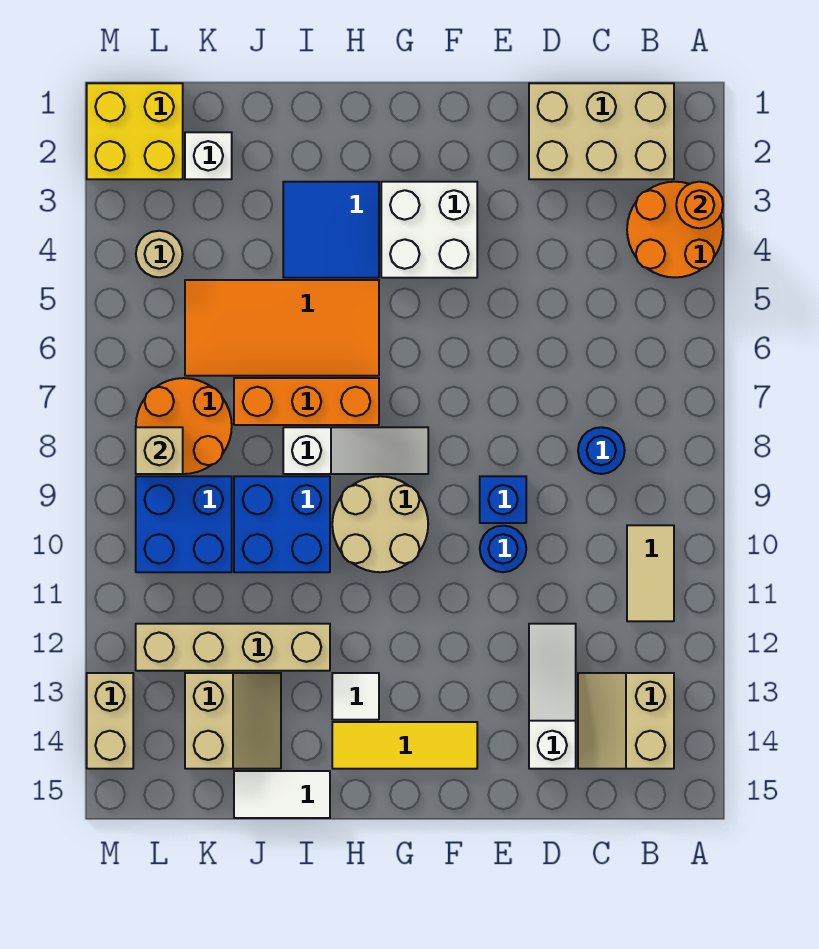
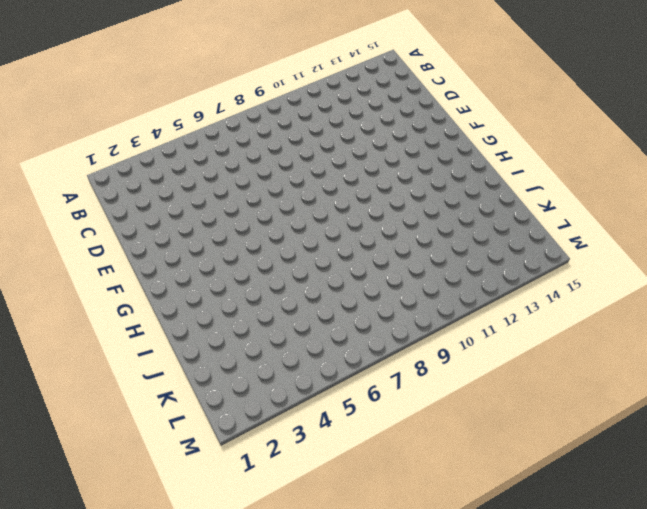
none -> orange 2x2 round brick [627,182,723,277]
none -> tan 2x3 brick [529,83,674,179]
none -> tan 1x2 tile [627,525,674,621]

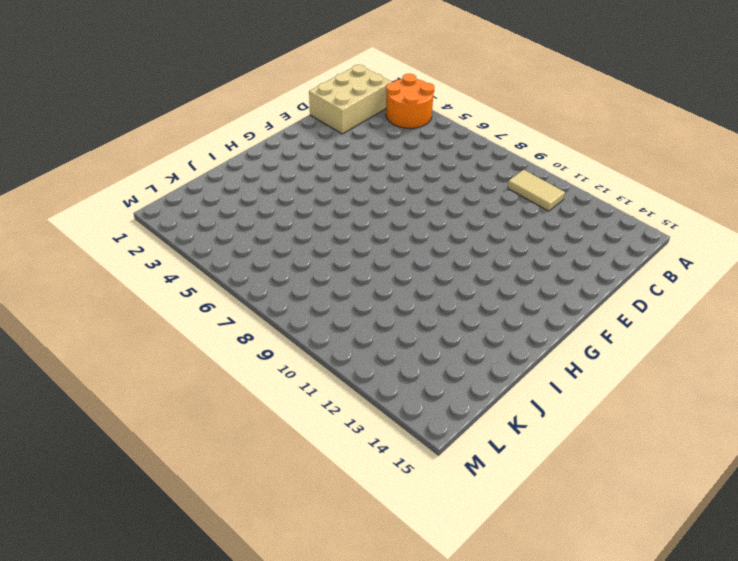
none -> tan 2x2 slope [578,673,674,769]
none -> blue 1x1 round brick [578,427,625,474]
none -> white 1x3 slope [529,624,576,769]

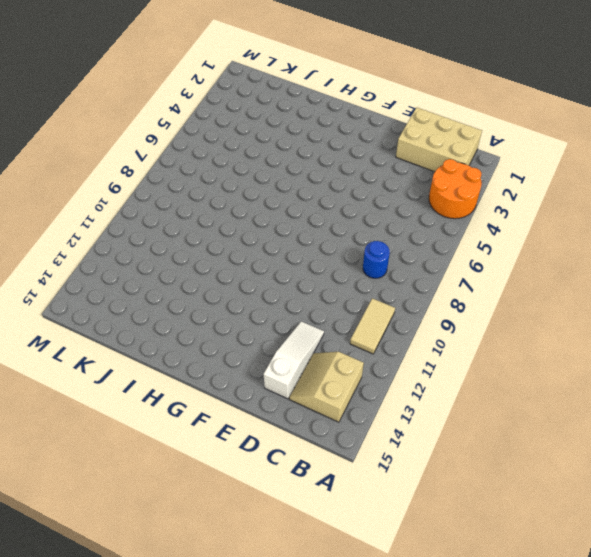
none -> blue 1x1 brick [480,476,526,523]
none -> blue 1x1 round brick [480,526,526,572]
none -> white 2x2 brick [381,182,477,278]

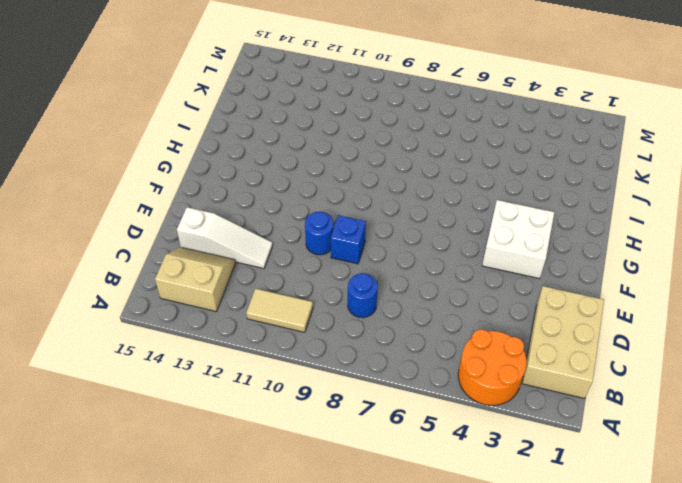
none -> yellow 1x3 tile [332,722,477,769]
none -> white 1x3 slope [283,427,428,474]
none -> tan 2x2 round brick [332,476,428,572]

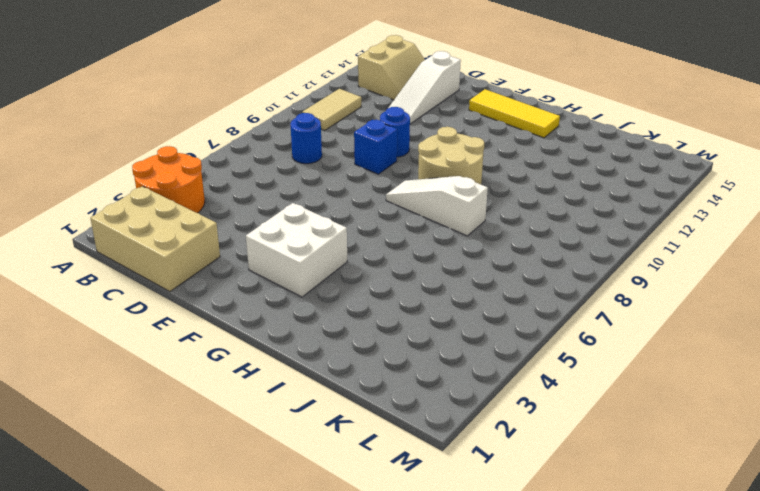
none -> blue 2x2 tile [283,182,379,278]
none -> orange 2x4 tile [185,280,379,376]
none -> orange 1x3 brick [234,378,379,425]

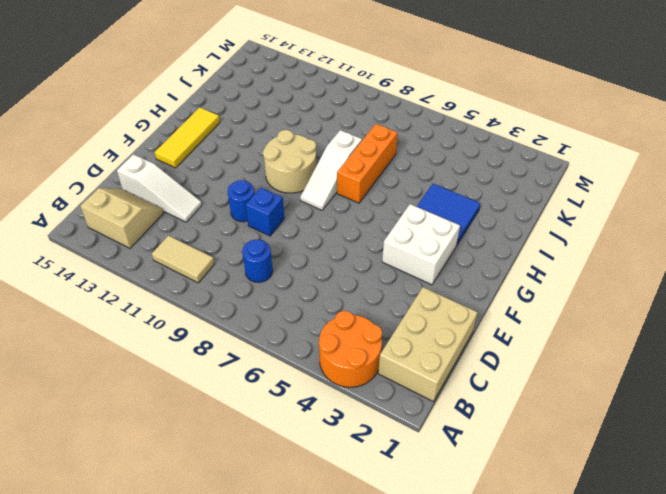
none -> orange 2x4 tile [185,280,379,376]
none -> white 1x1 tile [332,673,379,720]
none -> blue 2x2 brick [234,476,330,572]

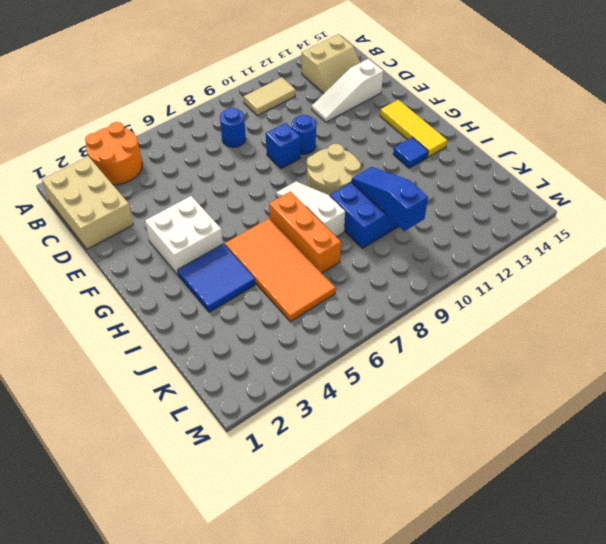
blue 1x1 tile [393,137,428,168] -> white 1x1 tile [332,673,379,720]
blue 1x3 slope [351,167,428,231] -> none
none -> tan 1x4 brick [136,624,330,671]
none -> white 1x2 tile [234,771,330,818]
none -> tan 2x2 slope [185,673,281,769]

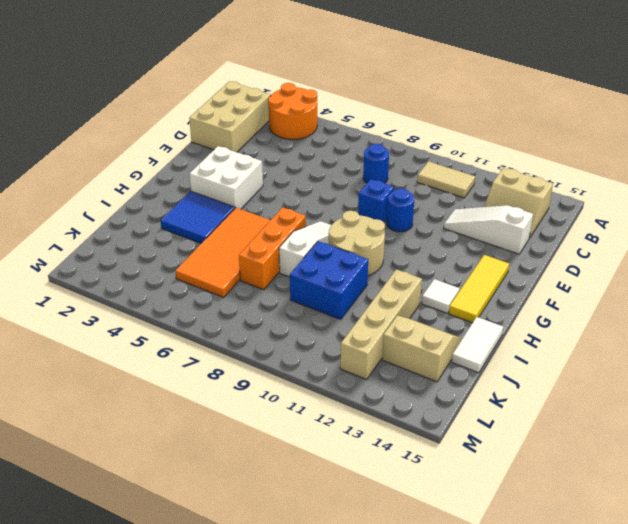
none -> white 1x1 brick [185,132,232,179]
none -> orange 2x2 round brick [136,378,232,474]
none -> blue 2x2 brick [136,476,232,572]

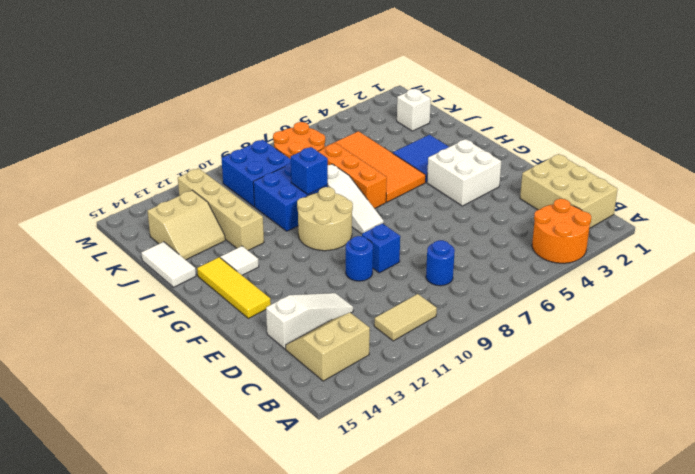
blue 1x1 brick [291,147,328,194] -> none
none -> yellow 2x2 brick [87,83,183,179]
none -> tan 1x1 round brick [136,231,183,277]
none -> tan 1x2 brick [87,673,133,769]

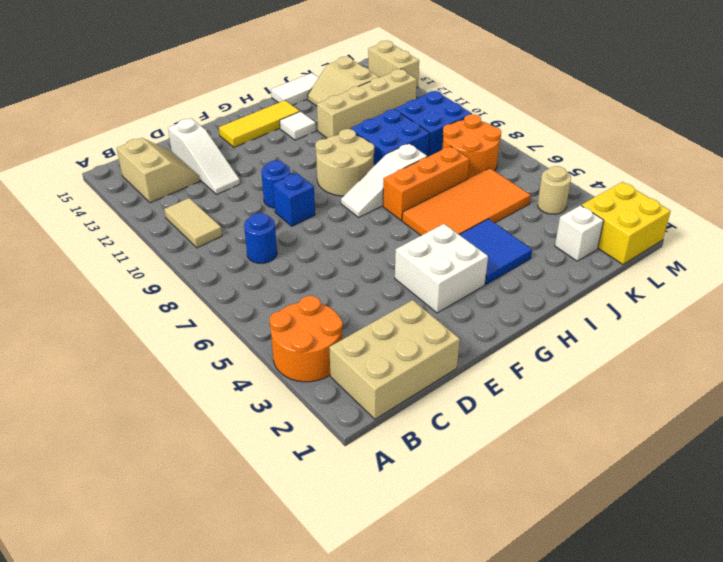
none -> orange 1x1 round brick [676,182,723,228]
none -> tan 1x1 brick [136,427,183,474]

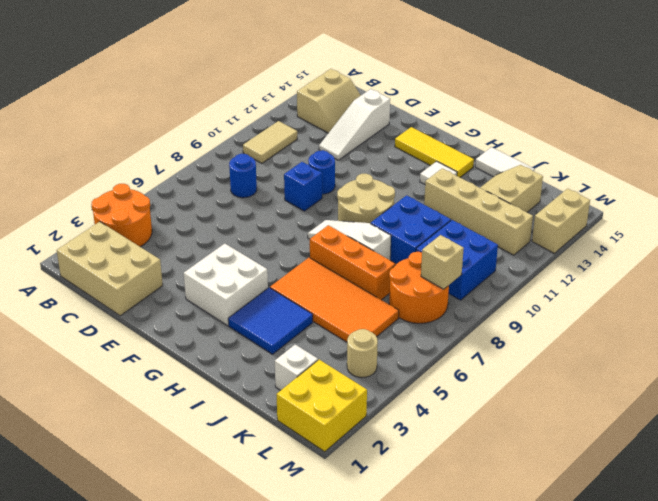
none -> orange 1x1 round brick [676,182,723,228]

